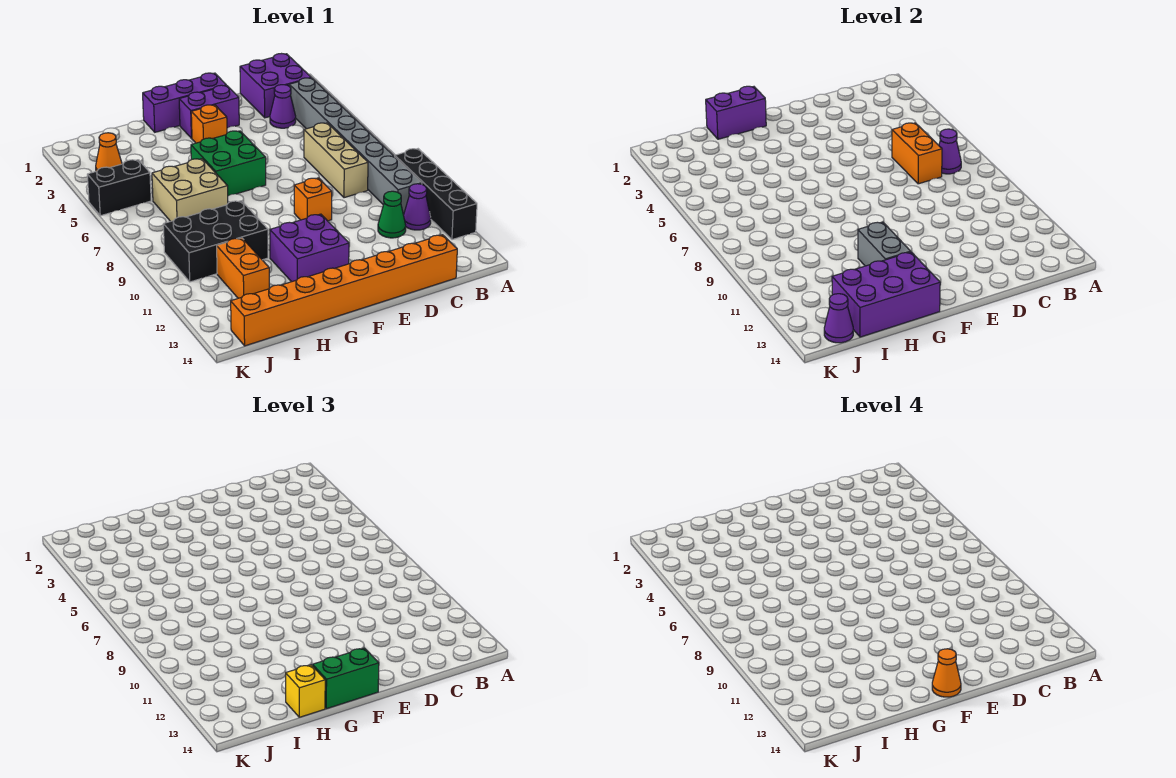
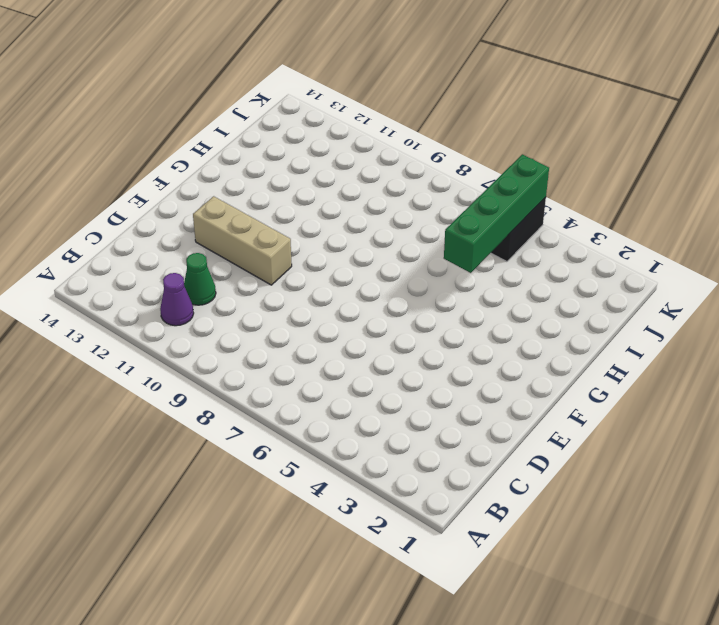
tan 1x3 brick [193,196,292,285] -> tan 1x3 brick moved to [304,123,368,198]
green 1x4 brick [444,154,549,273] -> none
none -> black 1x4 brick [395,149,477,240]
none -> purple 2x2 brick [240,54,311,118]
none -> grey 1x8 brick [289,78,422,215]

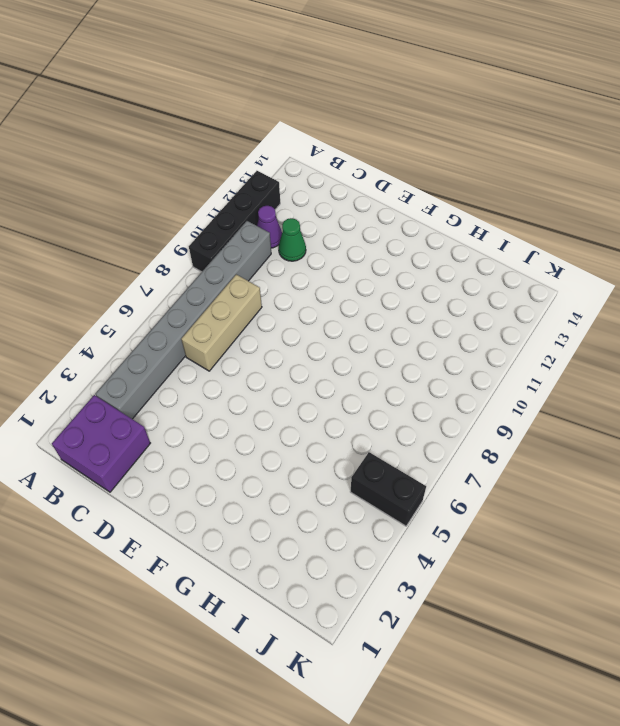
none -> purple 1x1 cone [270,85,296,128]
none -> orange 1x8 brick [231,235,457,346]
none -> purple 1x3 brick [143,73,227,132]

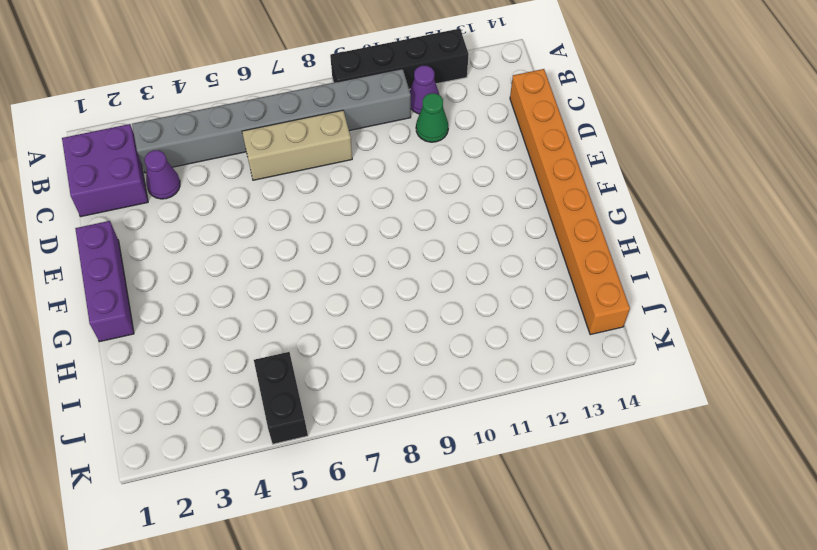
none -> purple 1x2 brick [179,85,239,138]
none -> orange 1x1 brick [294,178,332,221]
none -> orange 1x1 brick [191,105,227,143]

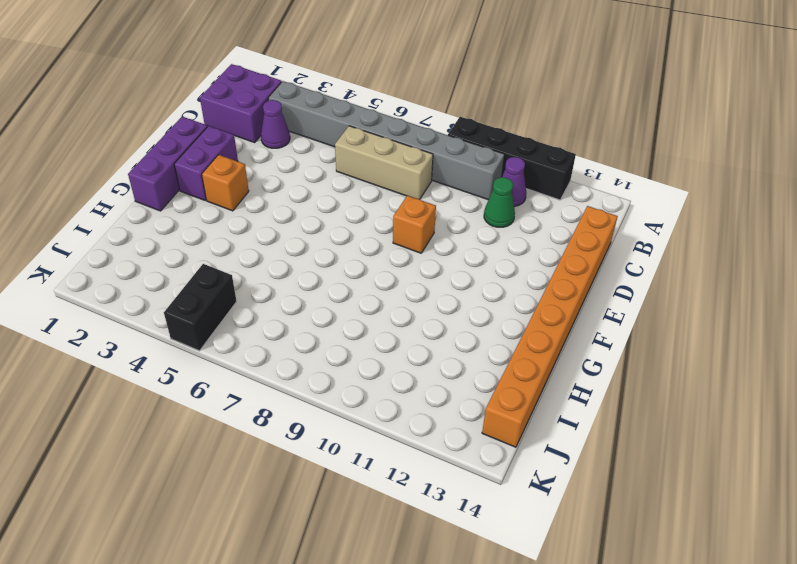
none -> green 2x2 brick [191,131,266,196]
none -> purple 2x2 brick [270,214,349,282]
none -> tan 2x2 brick [152,159,228,221]

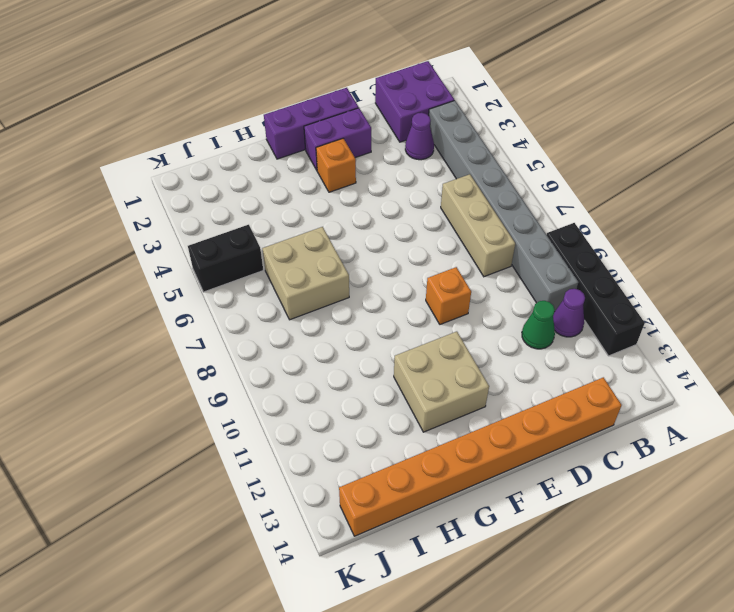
tan 2x2 brick [394,332,489,432] -> purple 2x2 brick [270,214,349,282]
none -> green 2x2 brick [191,131,266,196]
none -> black 2x3 brick [163,201,268,282]
none -> orange 1x2 brick [217,238,269,298]

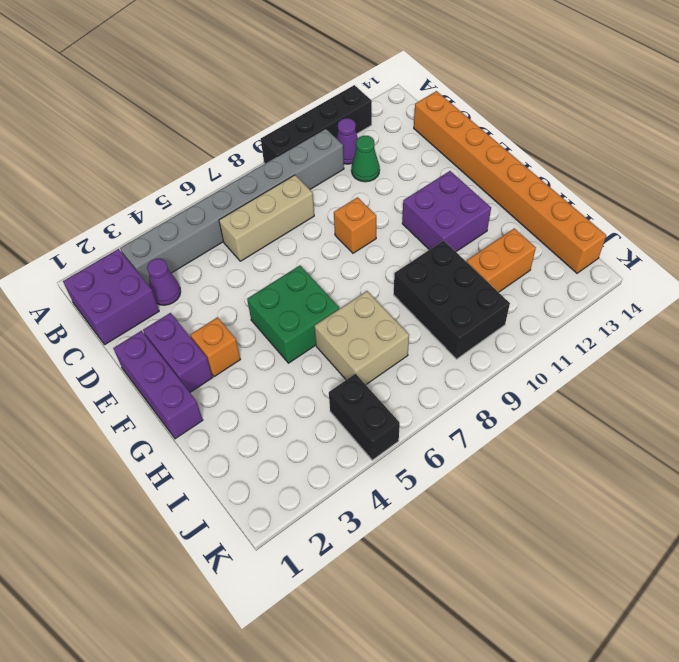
none -> orange 1x1 cone [96,133,122,171]
none -> purple 1x1 cone [939,129,961,174]
none -> orange 1x2 brick [892,123,942,184]

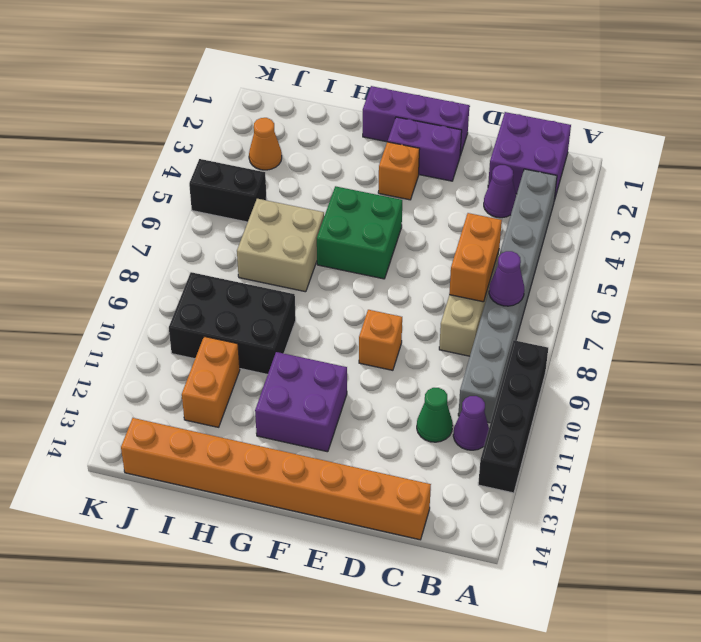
none -> purple 1x2 brick [706,86,766,139]
none -> grey 1x2 brick [858,222,911,266]
none -> purple 2x3 brick [832,252,940,337]

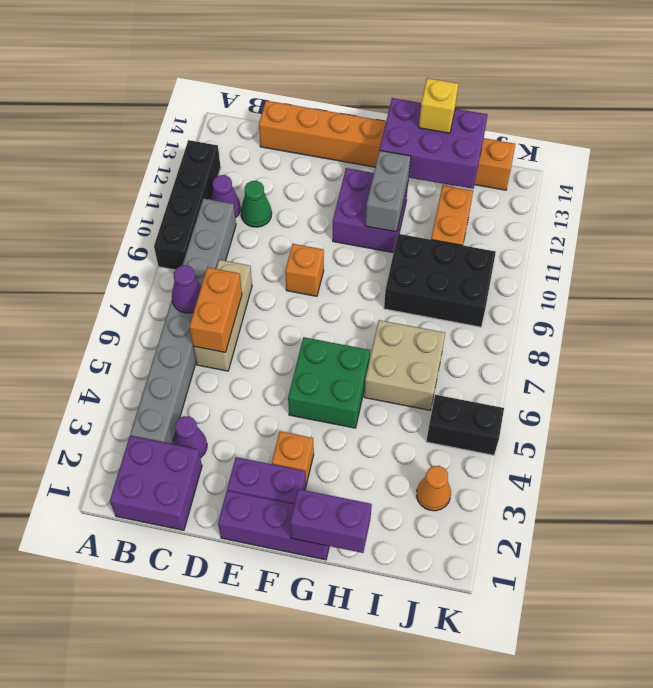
none -> purple 1x1 cone [824,294,853,343]
none -> green 1x2 brick [313,648,379,709]
none -> orange 1x1 cone [932,649,961,697]

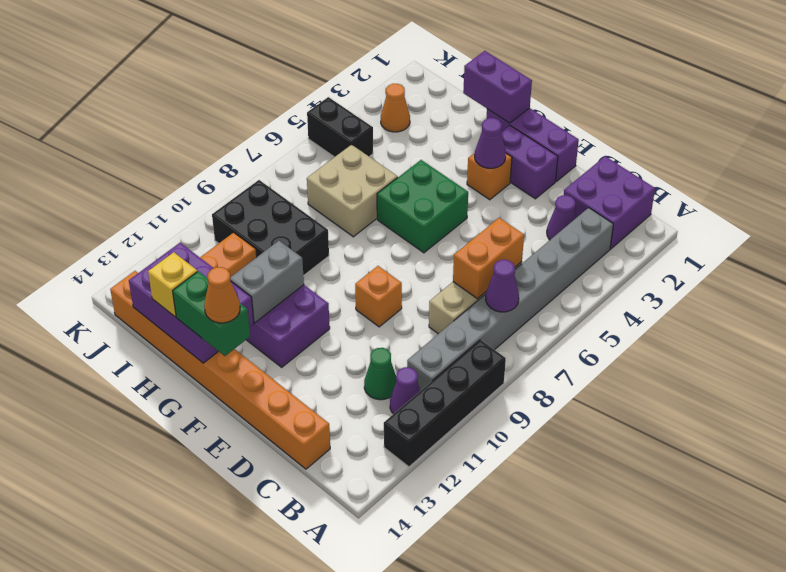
purple 1x1 cone [475,118,506,168] -> purple 1x1 cone moved to [824,294,853,343]

